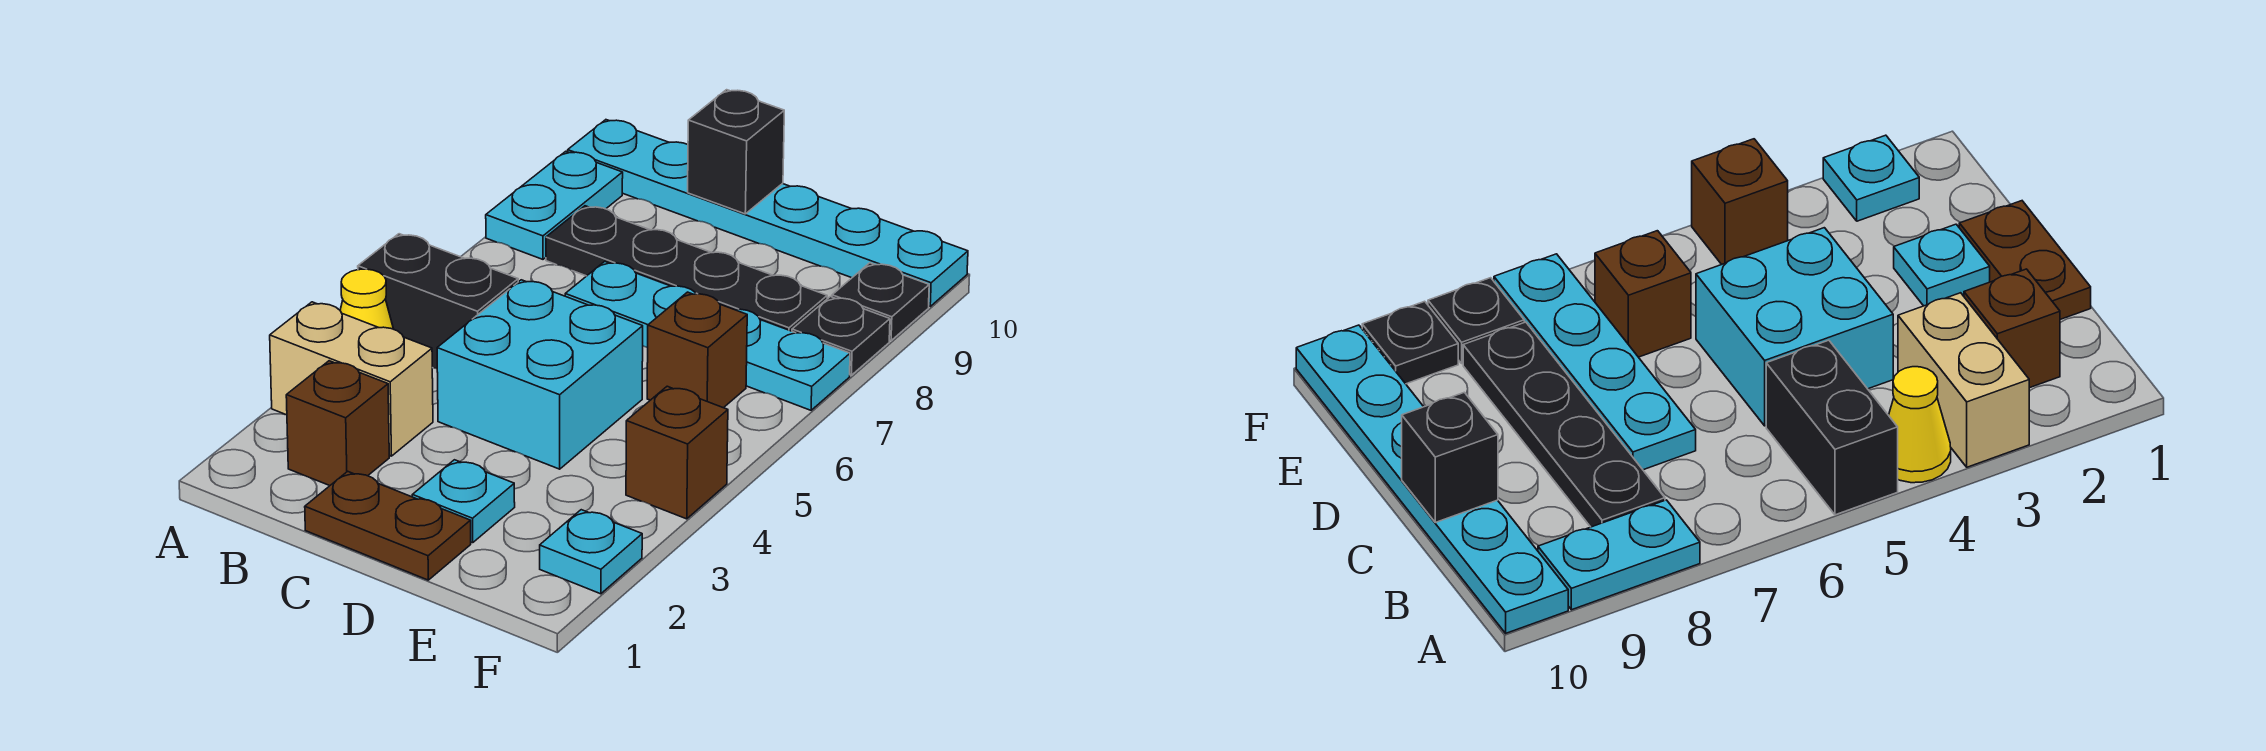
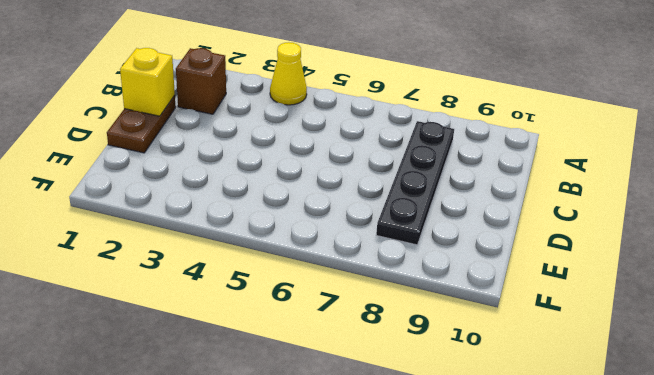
yellow 1x1 brick [120,48,175,116] -> none
none -> tan 1x2 brick [270,302,433,456]
none -> black 1x2 brick [358,234,518,369]
none -> cyan 1x2 plate [486,151,623,259]

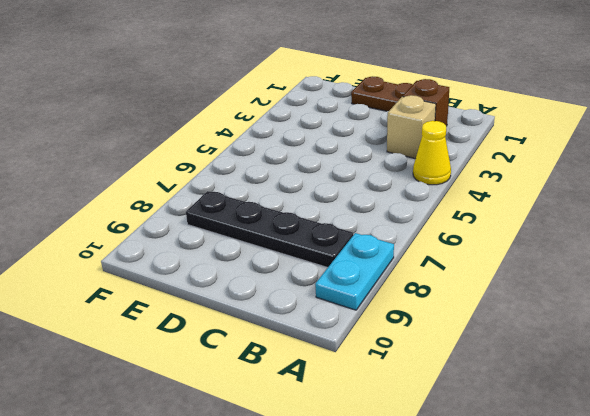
tan 1x1 brick [387,95,436,159] -> tan 1x2 brick [270,302,433,456]
none -> black 1x2 brick [358,234,518,369]
none -> cyan 1x6 plate [568,120,968,306]
none -> cyan 2x2 brick [437,280,643,469]

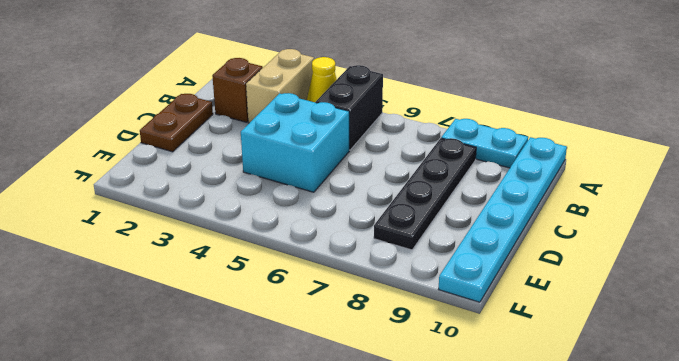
none -> cyan 1x4 plate [565,261,850,410]
none -> cyan 1x1 plate [412,460,515,543]
none -> brown 1x1 brick [647,292,747,408]

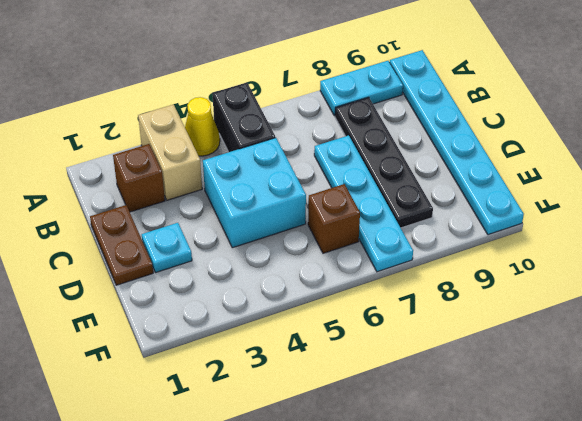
none -> cyan 1x1 plate [540,510,642,594]
none -> brown 1x1 brick [626,386,728,519]
none -> black 1x1 plate [792,297,890,375]

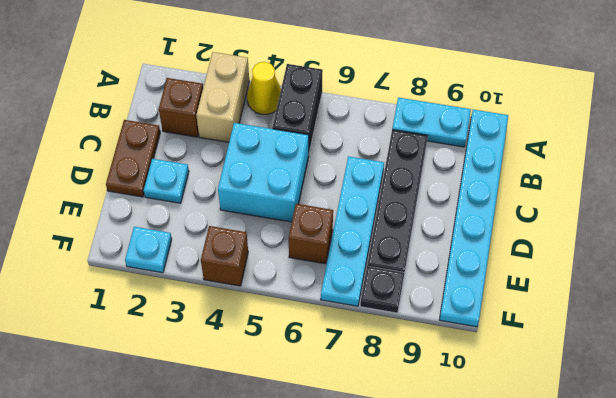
none -> black 1x1 plate [832,263,929,341]
none -> black 1x1 brick [688,90,784,214]

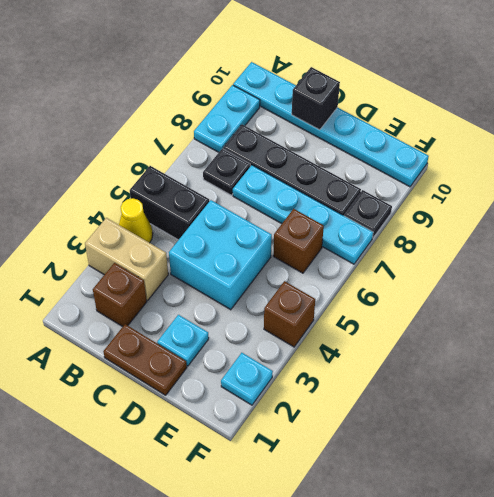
black 1x1 plate [203,149,250,195] -> black 1x1 plate moved to [832,263,929,341]

